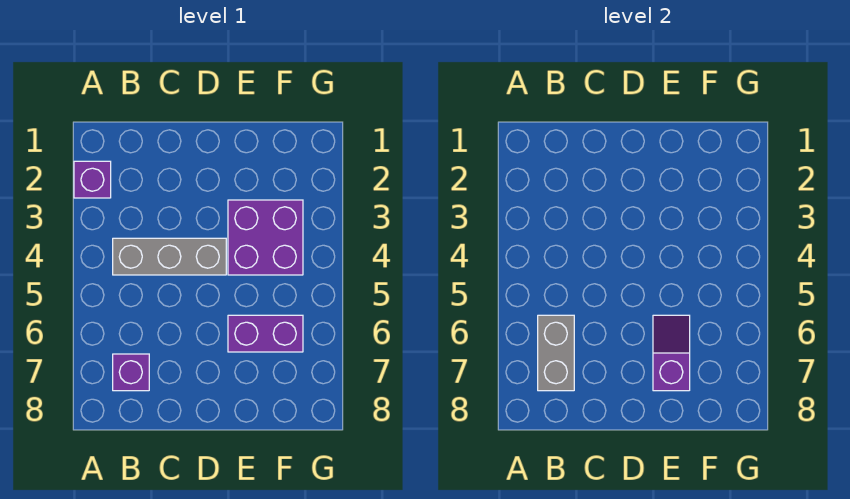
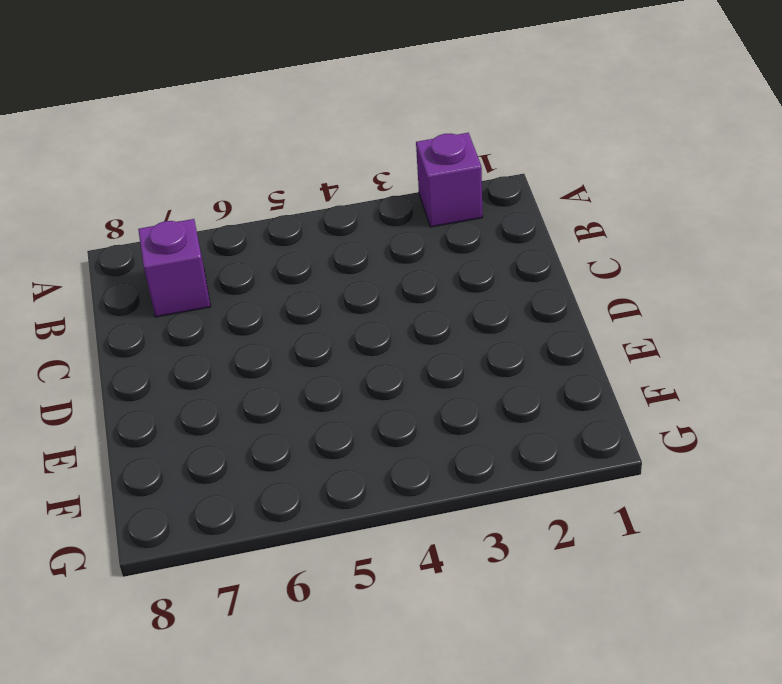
none -> grey 1x3 brick [113,238,226,275]
none -> purple 2x2 brick [228,200,303,275]

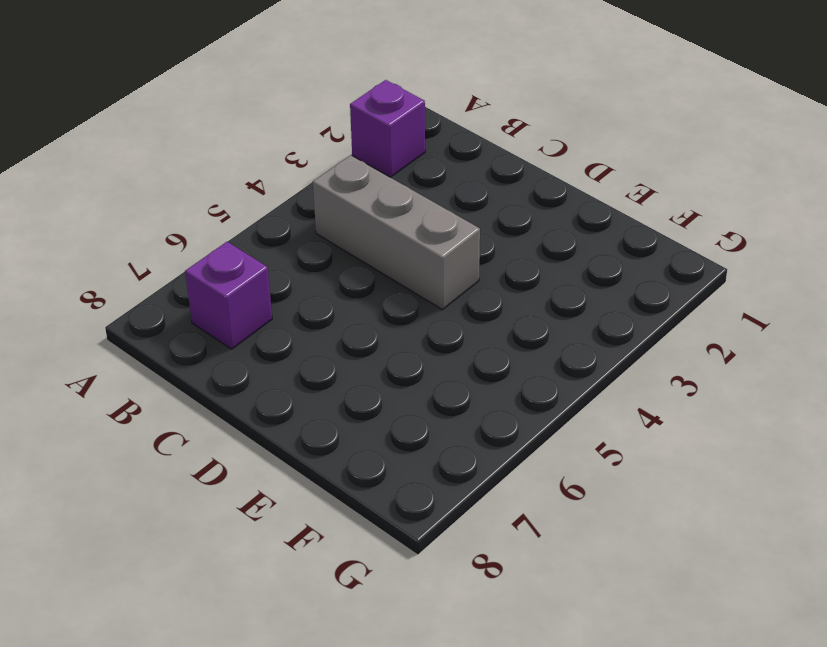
none -> purple 2x2 brick [228,200,303,275]
none -> purple 1x2 brick [228,315,303,352]

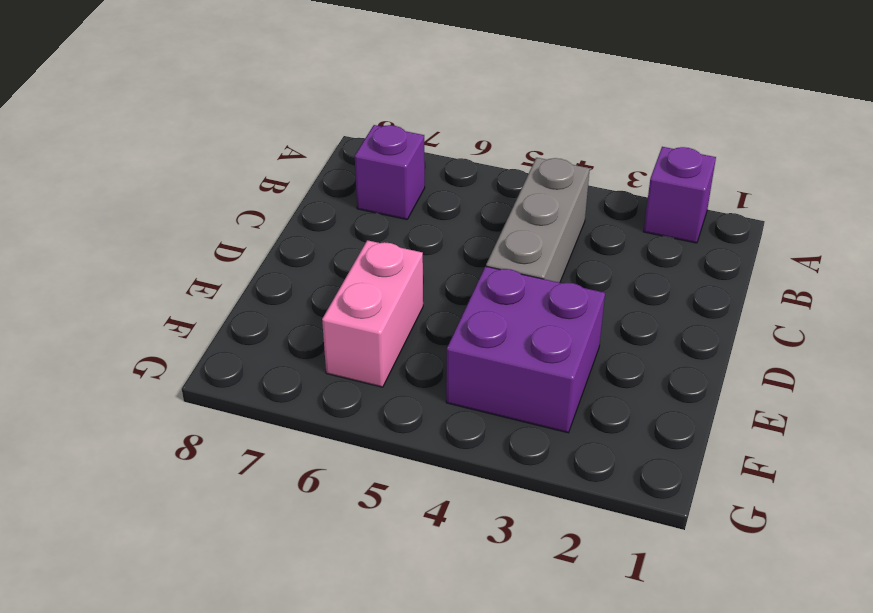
pink 1x2 brick [322,240,423,387] -> purple 1x2 brick [228,315,303,352]
none -> grey 1x2 brick [538,315,574,391]
none -> purple 1x2 slope [653,315,690,391]

